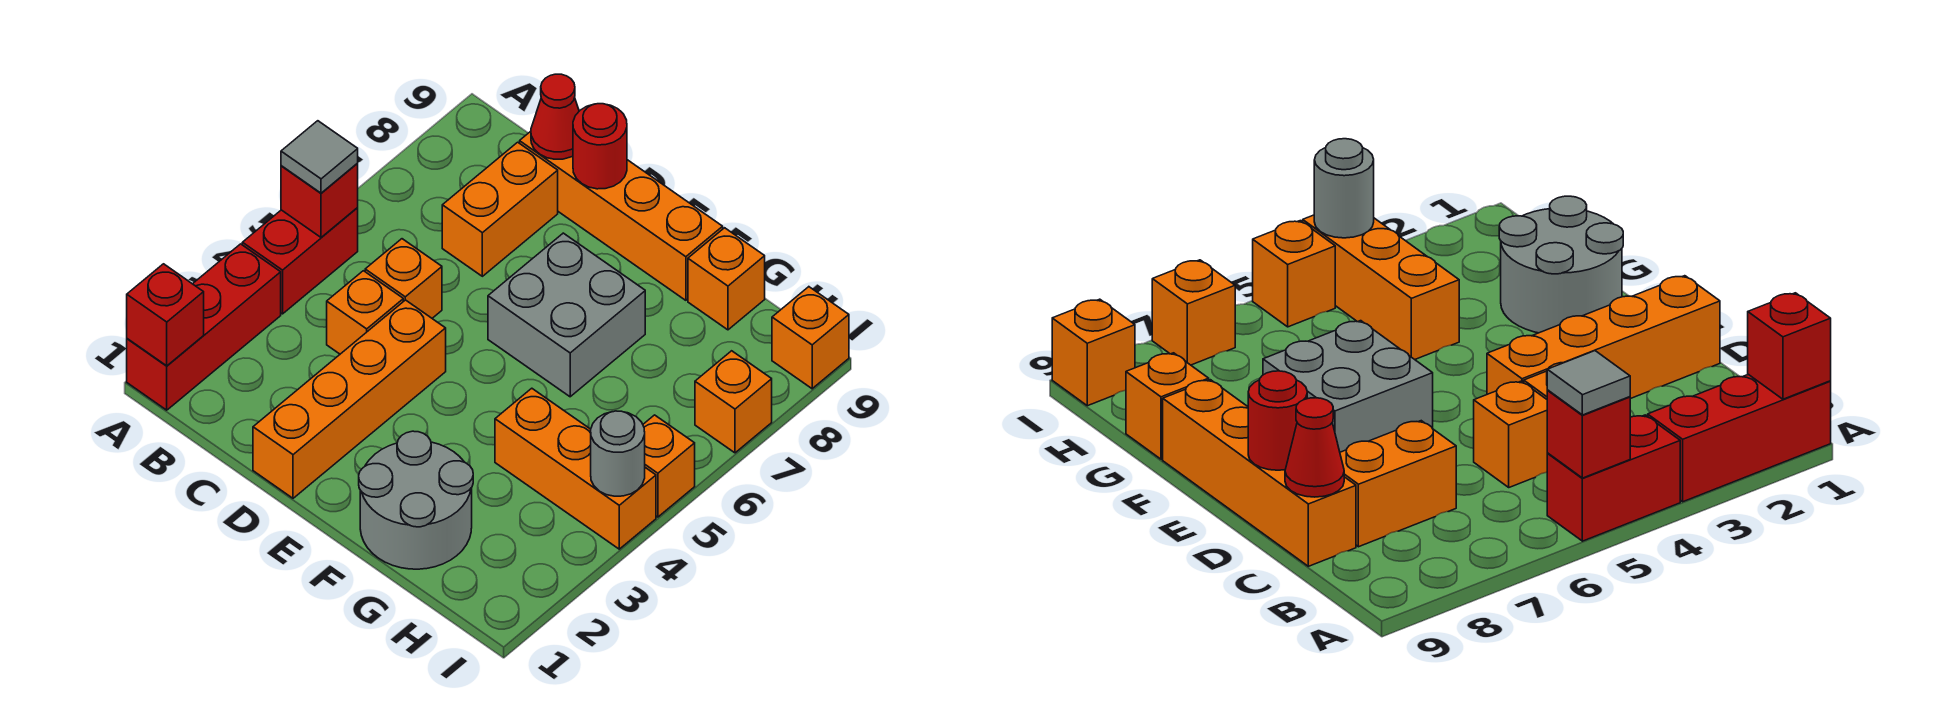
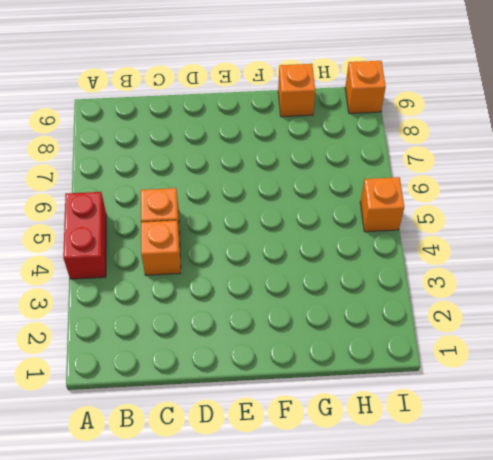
none -> red 1x3 brick [127,244,281,410]
none -> orange 1x2 brick [442,142,558,276]
none -> orange 1x4 brick [520,131,723,300]

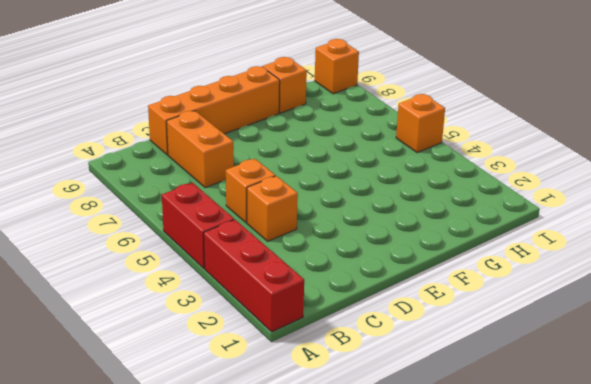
none -> orange 1x4 brick [253,300,446,498]
none -> grey 2x2 brick [488,233,645,397]
none -> grey 2x2 round brick [359,431,473,569]

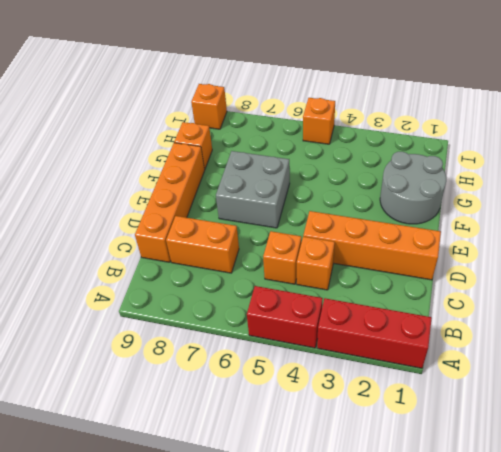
none -> orange 1x3 brick [495,388,656,549]
none -> orange 1x1 brick [695,351,772,453]
none -> red 1x1 brick [127,264,204,366]

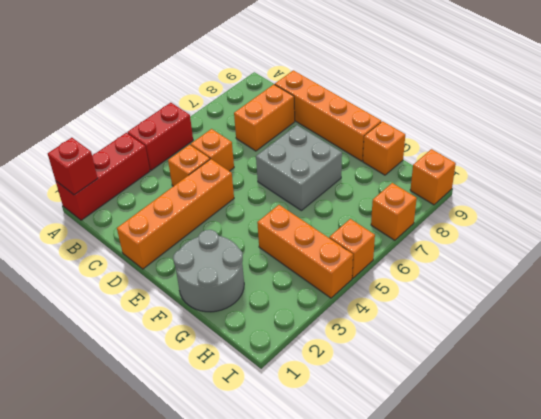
none -> red 1x1 brick [281,163,358,237]
none -> red 1x1 cone [531,74,579,159]
none -> red 1x1 round brick [573,104,627,189]

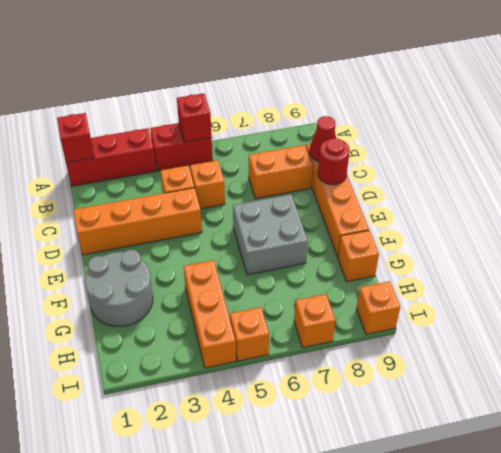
none -> grey 1x1 round brick [591,411,645,496]
none -> grey 1x1 tile [281,121,358,193]

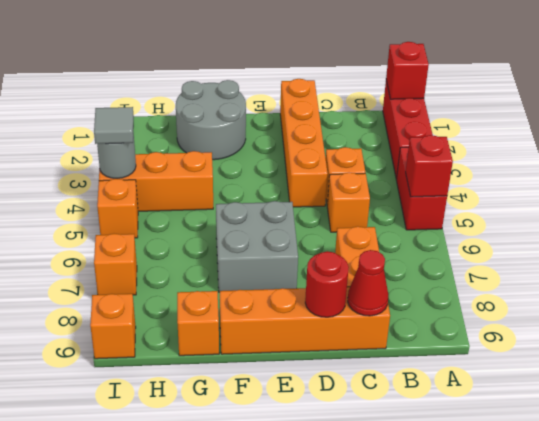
grey 1x1 tile [94,107,134,144] -> grey 1x1 tile moved to [281,121,358,193]

